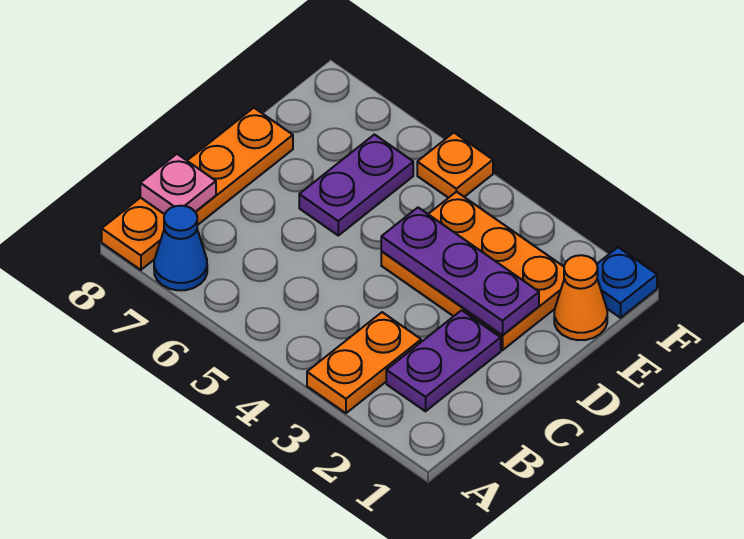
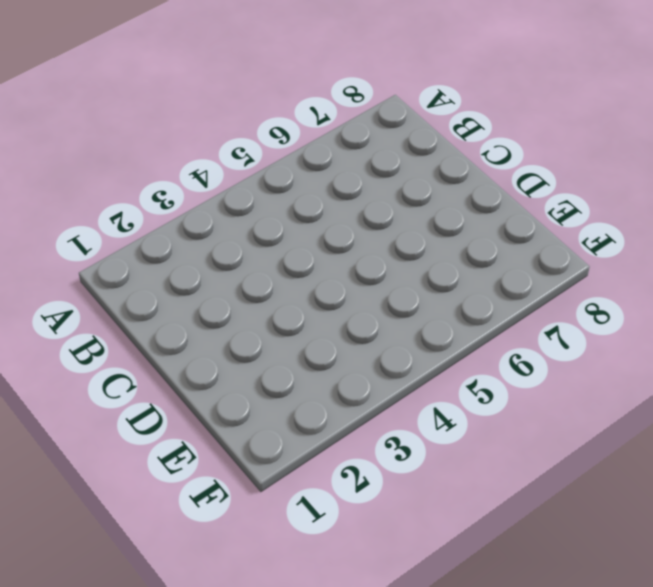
none -> orange 1x2 plate [307,312,421,413]
none -> blue 1x1 cone [154,206,207,290]

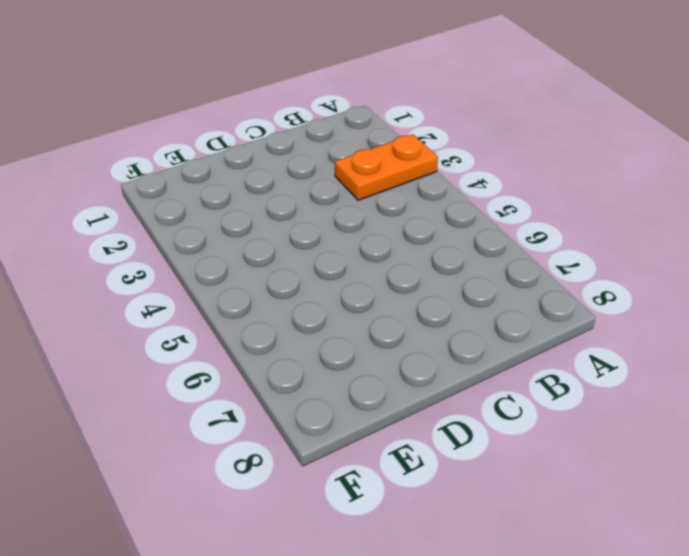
none -> blue 1x1 cone [154,206,207,290]
none -> orange 1x4 plate [102,108,293,270]

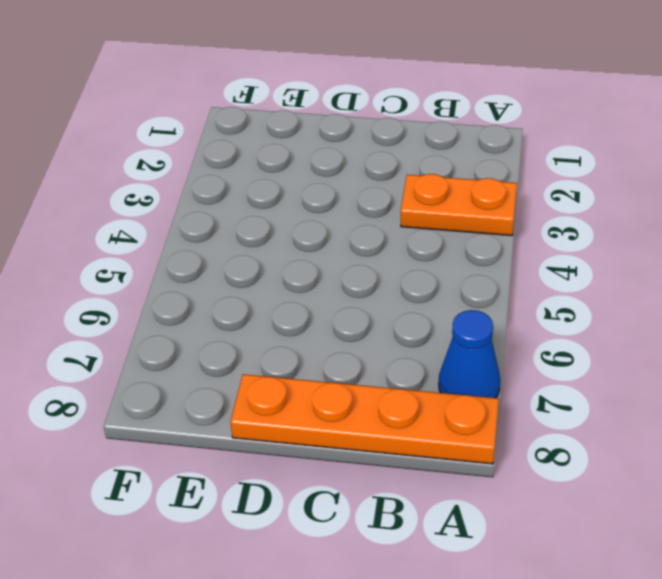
none -> purple 1x2 plate [386,310,501,411]
none -> orange 2x3 plate [381,192,564,350]

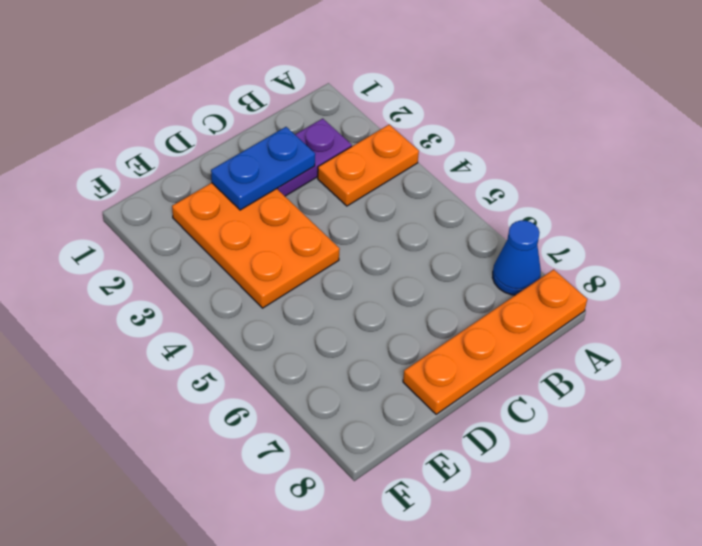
blue 1x2 plate [211,127,315,210] -> purple 1x3 plate [381,208,539,335]
none -> purple 1x2 plate [299,135,413,235]
none -> orange 1x1 cone [554,255,607,340]

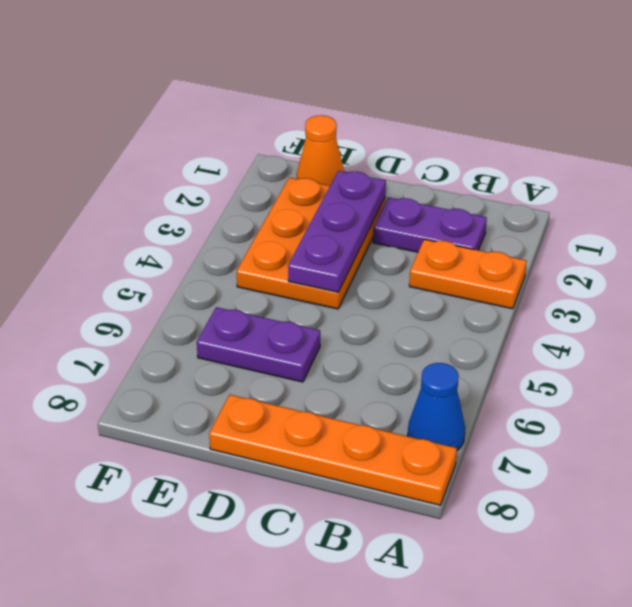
none -> blue 1x1 plate [597,247,657,318]
none -> orange 1x1 plate [417,133,493,198]

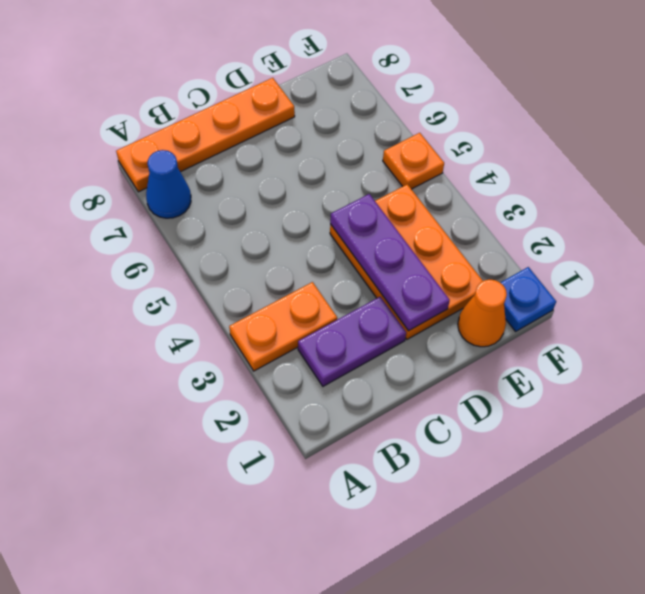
none -> purple 1x2 plate [299,135,413,235]
none -> pink 1x1 plate [140,154,216,214]

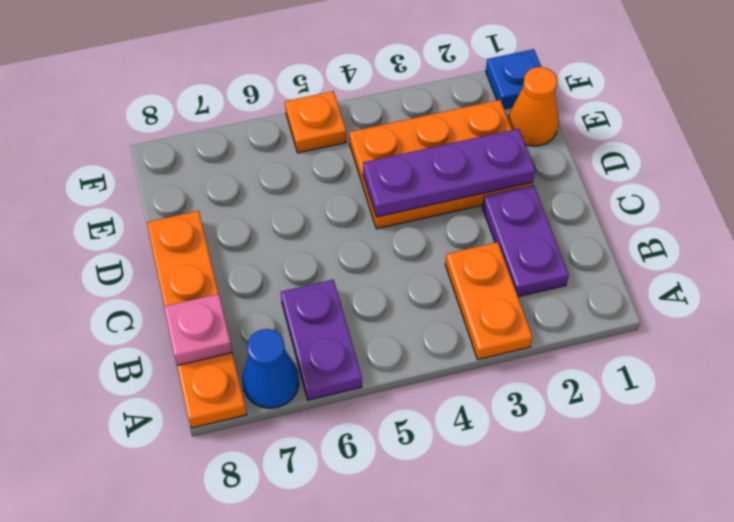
purple 1x2 plate [281,280,362,400] -> purple 1x2 plate moved to [299,135,413,235]

